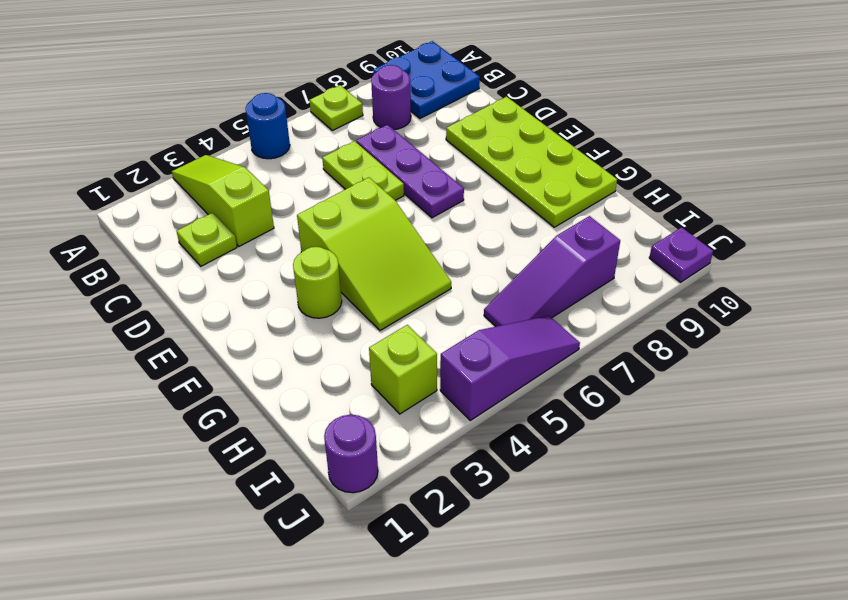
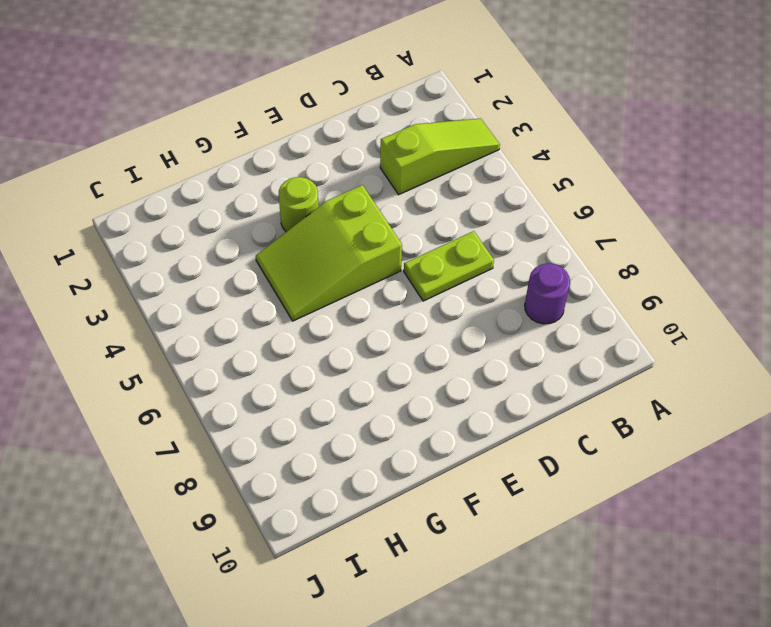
none -> blue 1x1 round brick [246,93,290,159]
none -> lime 1x1 plate [310,85,363,131]
none -> blue 2x2 plate [373,41,480,118]

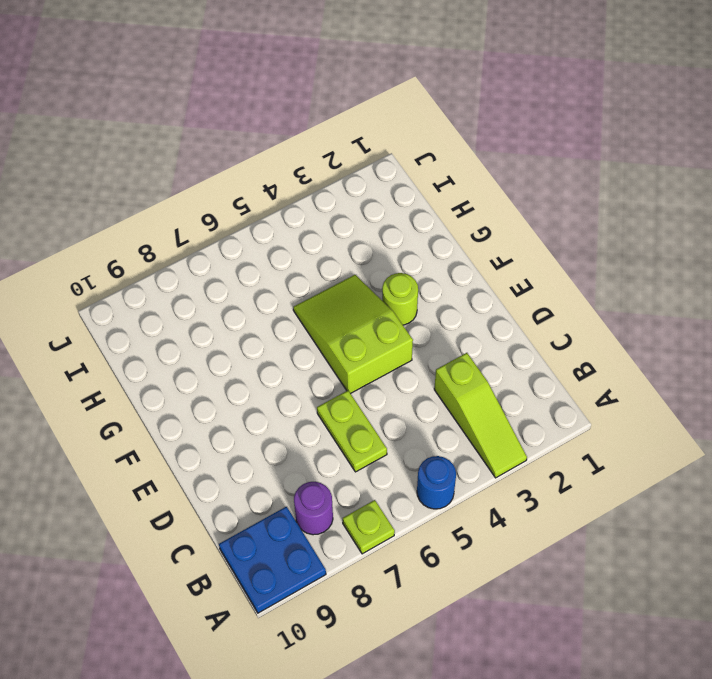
none -> lime 1x1 plate [177,213,237,266]
none -> purple 1x3 plate [356,125,464,218]
none -> lime 2x4 plate [446,97,617,227]

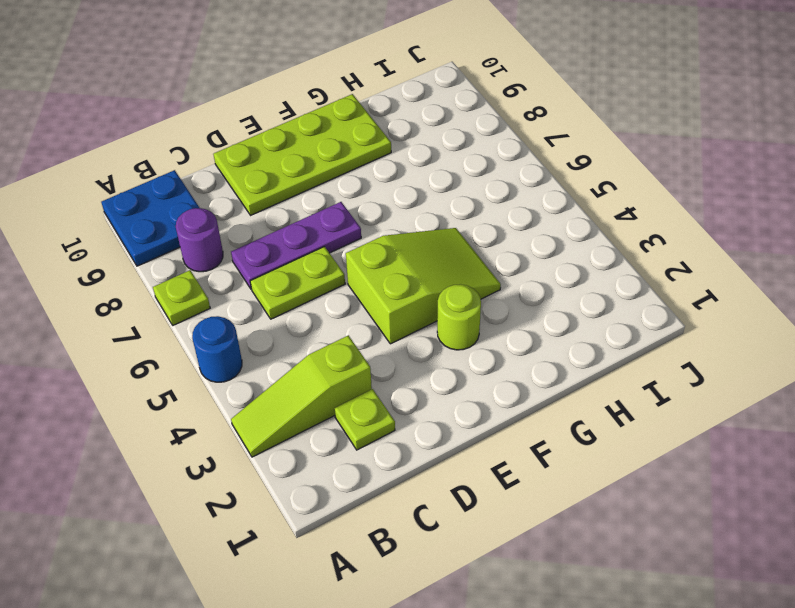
none -> lime 1x1 brick [369,325,437,414]
none -> purple 1x3 slope [484,216,620,326]
none -> purple 1x1 round brick [324,415,378,493]

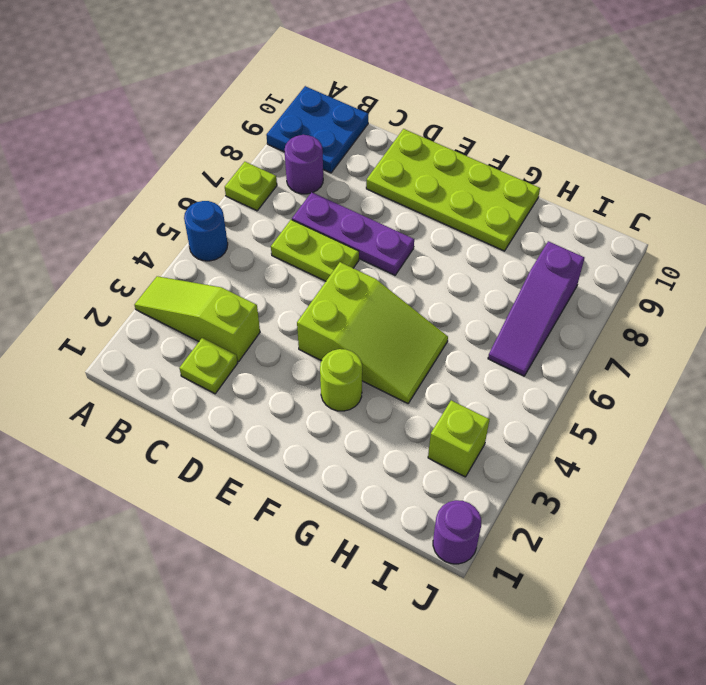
none -> purple 1x3 slope [440,316,580,420]
none -> purple 1x1 plate [649,227,713,282]

